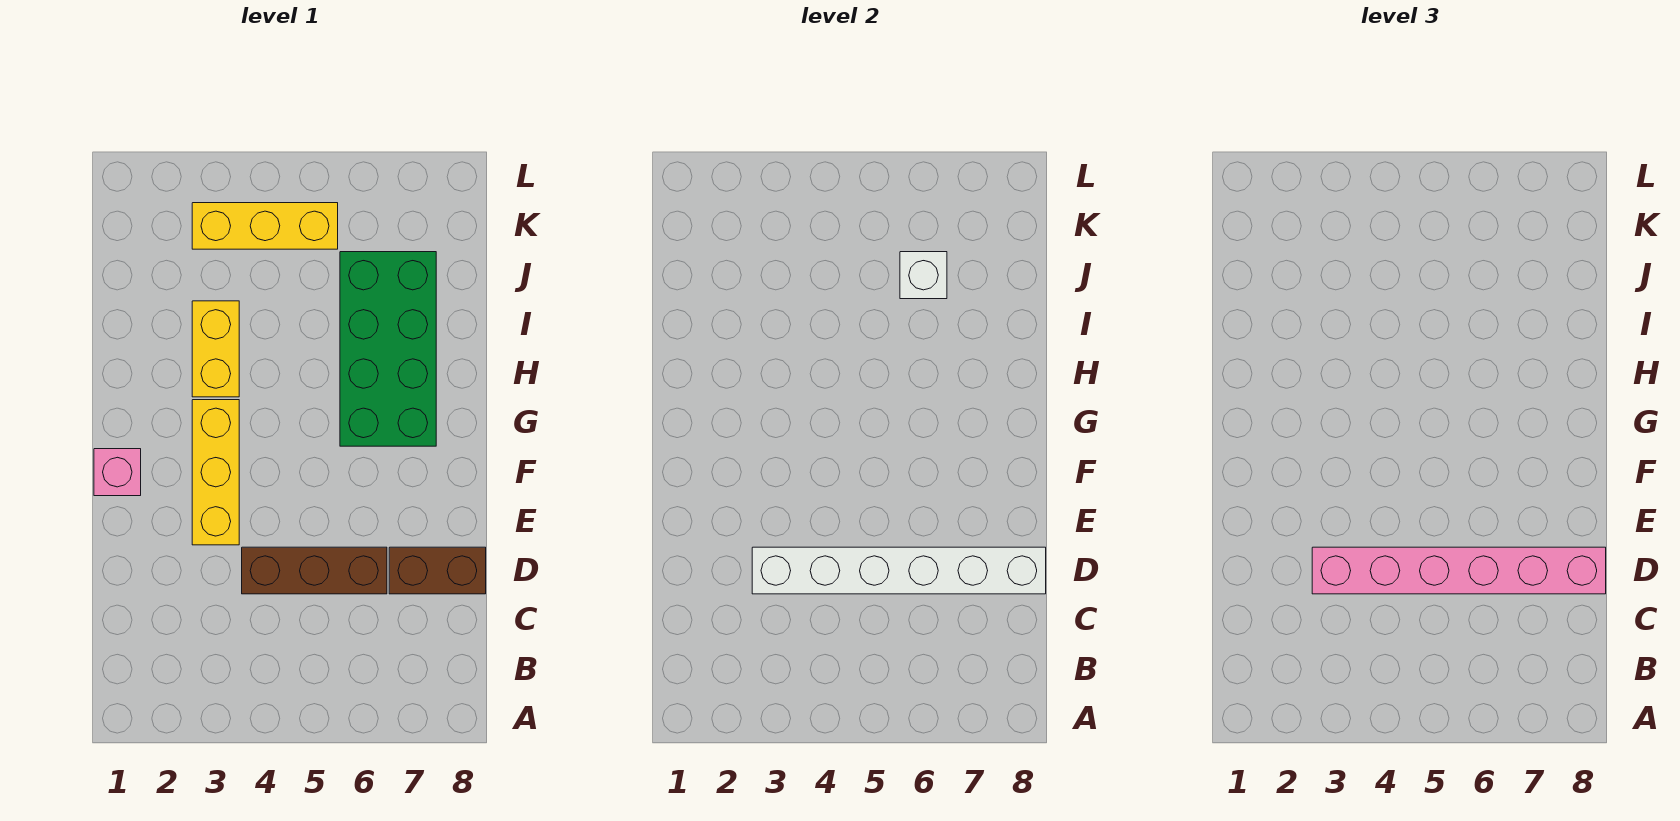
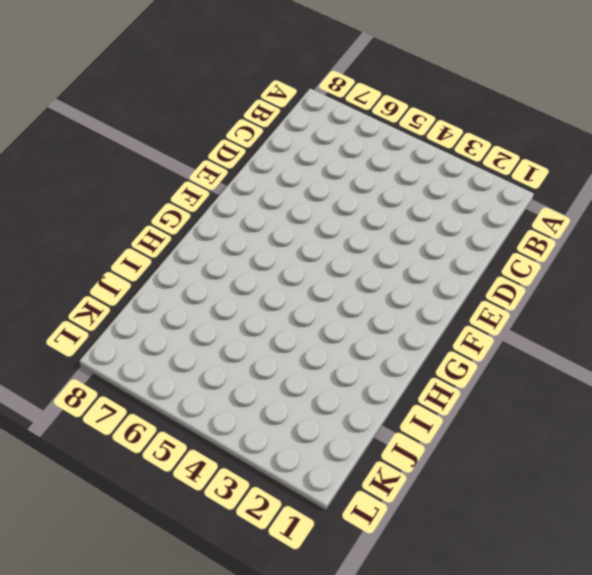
none -> brown 1x3 brick [242,547,387,594]
none -> brown 1x2 brick [389,547,486,594]

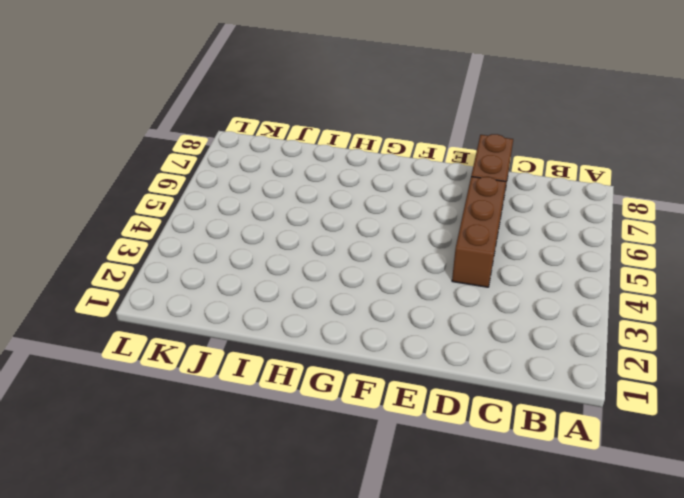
none -> yellow 1x3 brick [192,400,239,545]
none -> pink 1x1 brick [94,449,141,496]

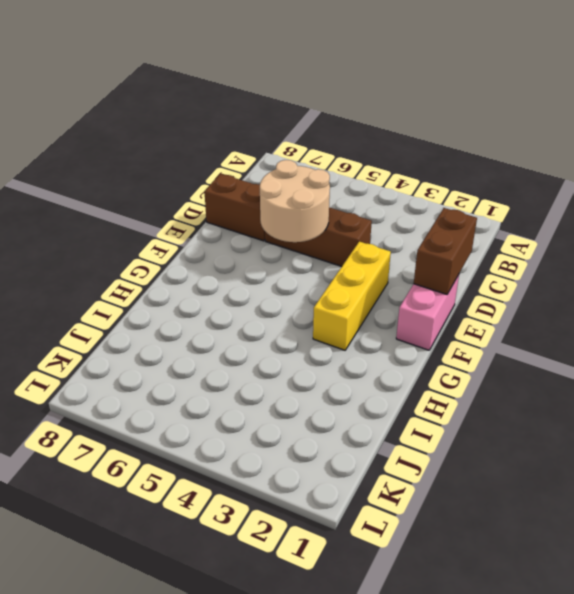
brown 1x2 brick [414,208,477,294] -> none
tan 2x2 round brick [260,160,330,242] -> white 1x6 brick [752,547,1046,594]
pink 1x2 brick [396,275,459,350] -> pink 1x1 brick [94,449,141,496]
none -> green 2x4 brick [340,252,436,446]
none -> yellow 1x2 brick [192,301,239,397]

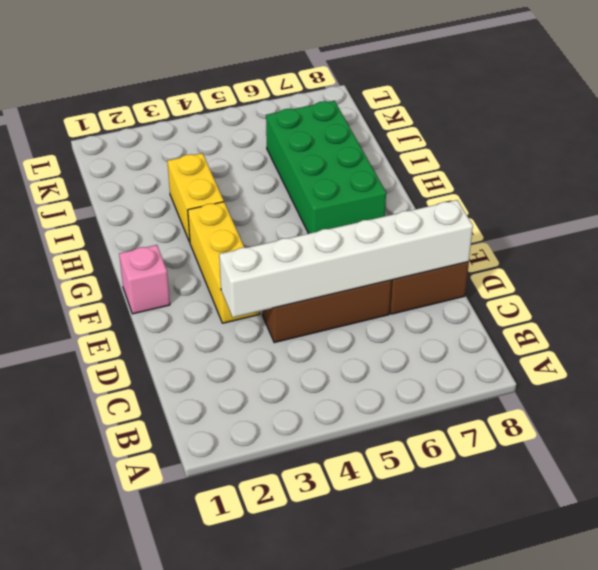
none -> yellow 1x3 brick [192,203,338,249]
none -> white 1x1 brick [900,252,947,299]

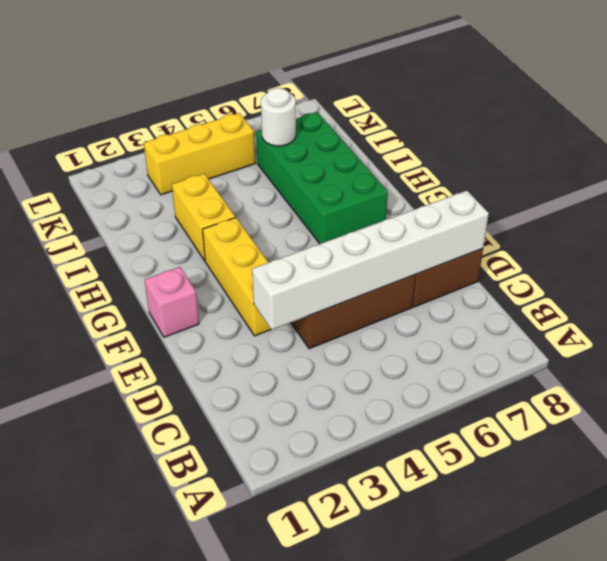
white 1x1 round brick [261,88,296,146] -> white 1x1 brick [900,252,947,299]
none -> pink 1x6 brick [1312,547,1606,594]

